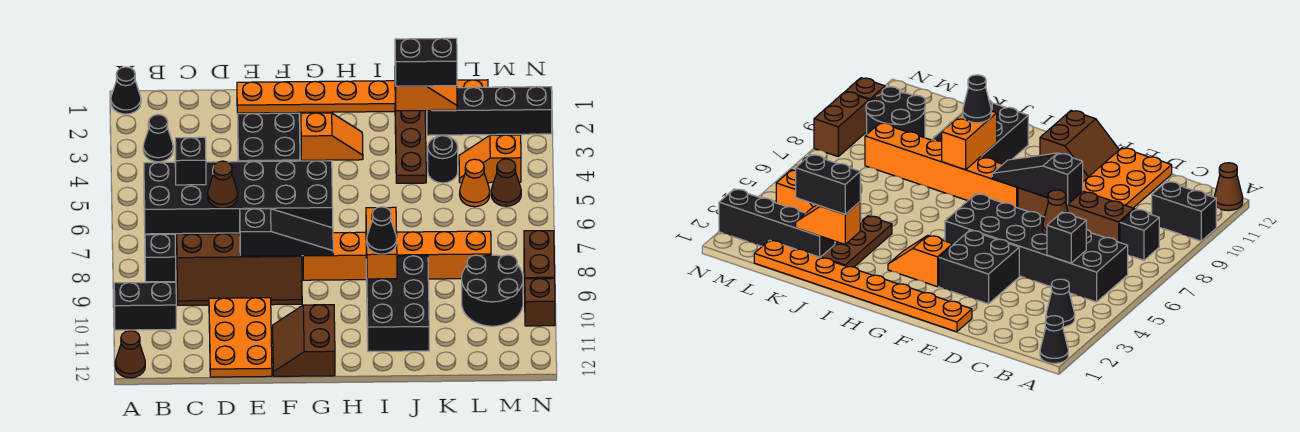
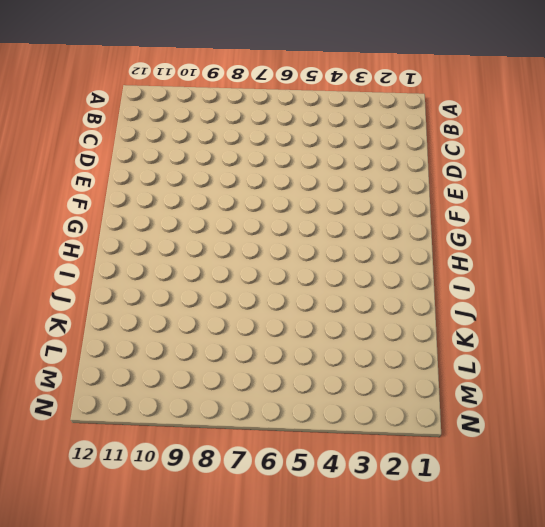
none -> black 1x1 cone [111,67,141,114]
none -> black 1x2 brick [114,282,176,330]
none -> brown 1x1 cone [115,331,145,378]
none -> black 1x1 cone [143,115,173,162]

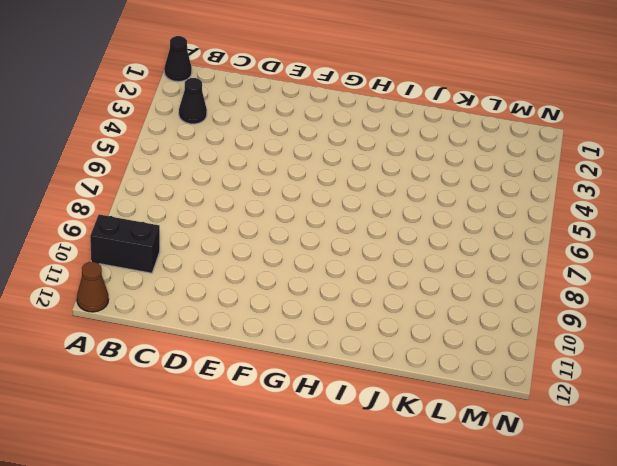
none -> black 2x6 brick [144,161,333,234]
none -> black 1x1 brick [145,234,176,282]
none -> brown 2x4 slope [177,234,302,305]
none -> orange 2x3 plate [209,298,272,377]

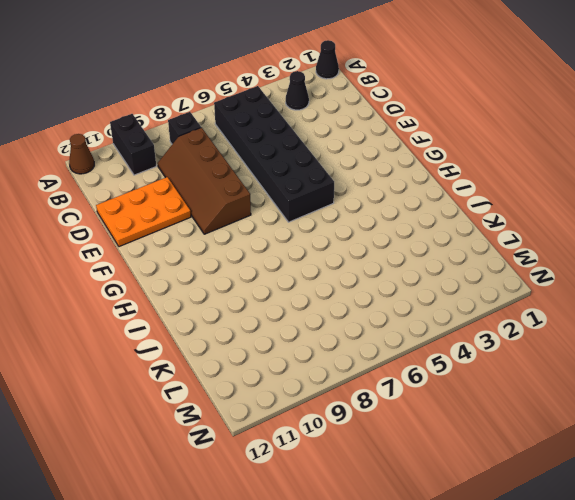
none -> orange 1x8 plate [237,80,488,113]
none -> black 2x2 brick [238,113,300,162]
none -> brown 2x2 slope [273,305,335,376]
none -> orange 1x2 slope [301,113,363,160]

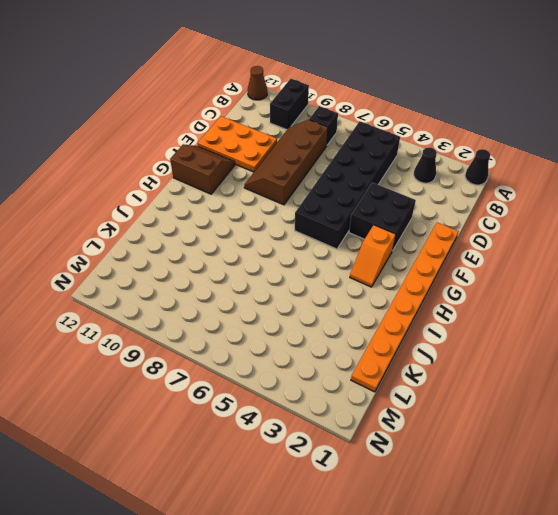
none -> orange 1x6 brick [303,231,491,280]
none -> black 2x3 brick [366,256,429,352]
none -> brown 1x3 plate [395,110,426,183]
none -> black 1x4 brick [427,87,552,135]

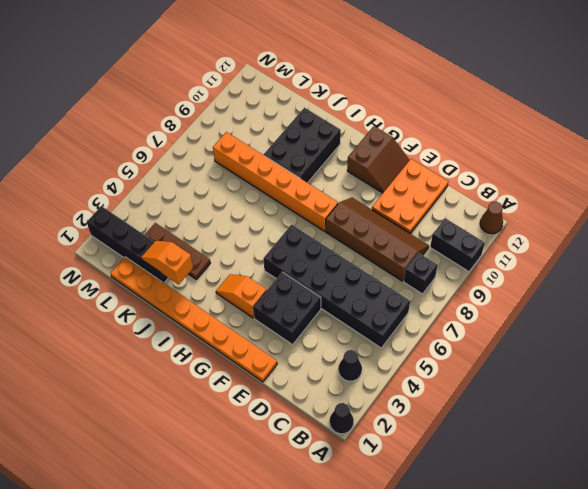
brown 1x3 plate [145,223,210,279] -> brown 1x3 plate turned to [395,110,426,183]
none -> black 1x1 round brick [428,136,458,183]
none -> orange 1x2 slope [459,135,521,183]
none -> orange 1x1 cone [460,159,490,207]
none -> black 2x2 round brick [462,255,523,326]

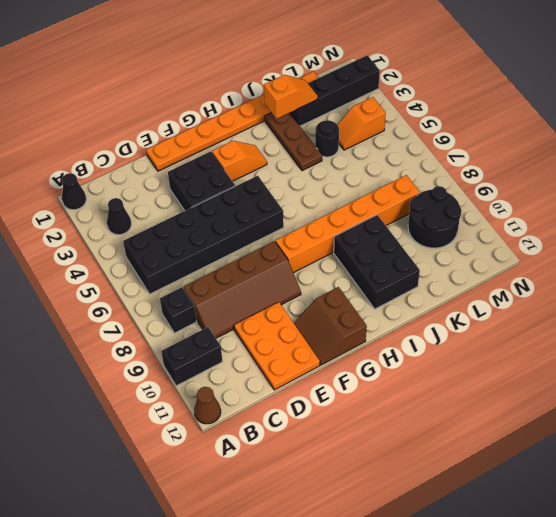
none -> orange 1x1 cone [460,159,490,207]
none -> brown 1x1 cone [491,159,521,206]
none -> brown 1x2 brick [524,231,555,292]
none -> brown 1x1 brick [525,278,555,326]

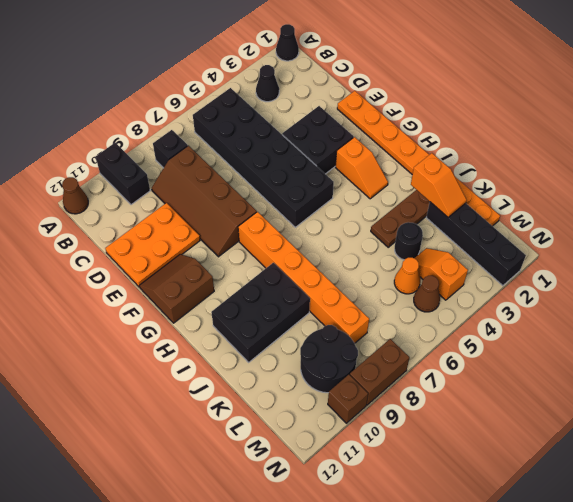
none -> black 1x1 brick [175,137,206,185]
none -> brown 1x1 cone [208,161,238,208]
none -> black 1x3 slope [240,209,333,256]
none -> orange 1x2 brick [366,207,397,279]

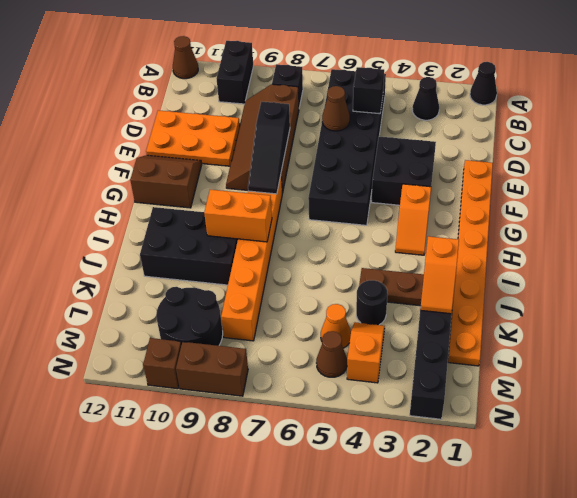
none -> black 1x1 cone [367,207,397,254]
none -> black 1x2 brick [395,38,457,86]

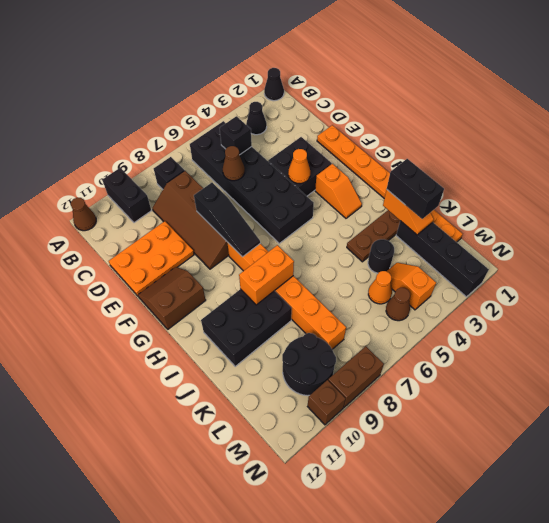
orange 1x1 cone [288,149,310,184] -> none
none -> black 1x1 cone [367,207,397,254]

